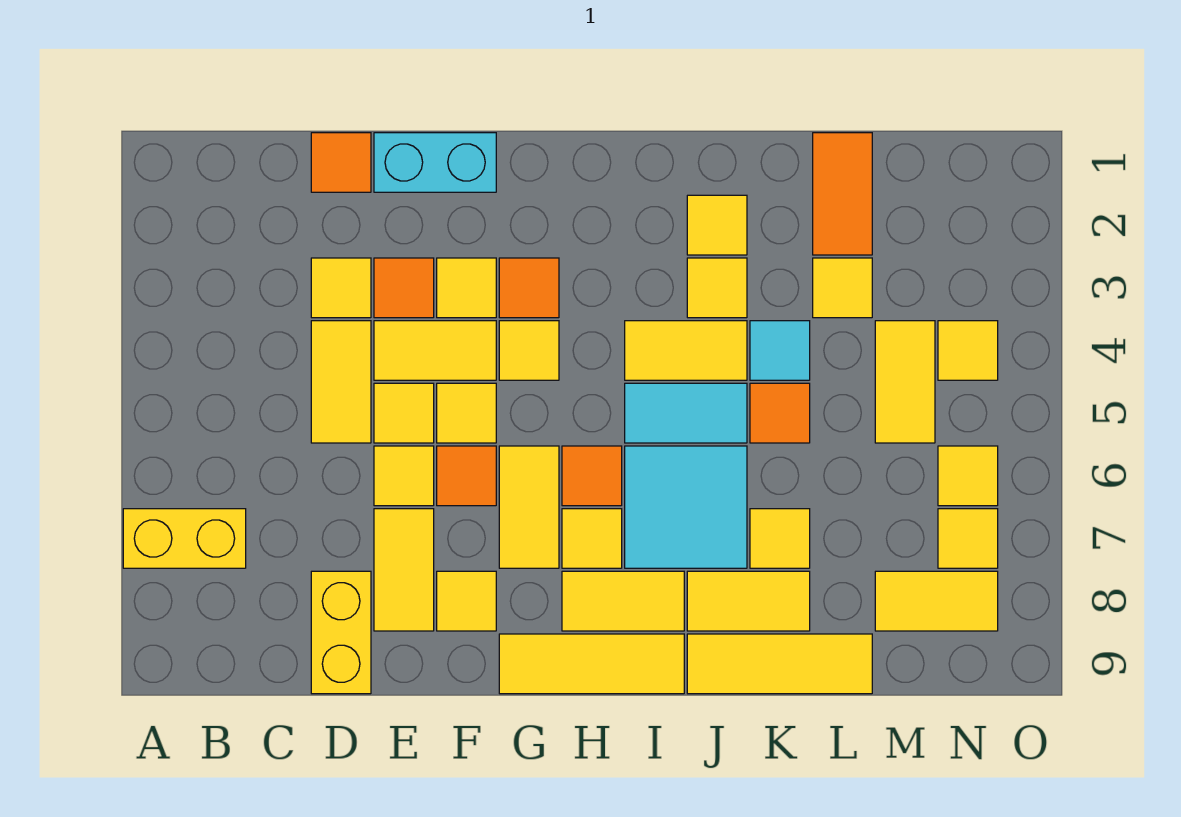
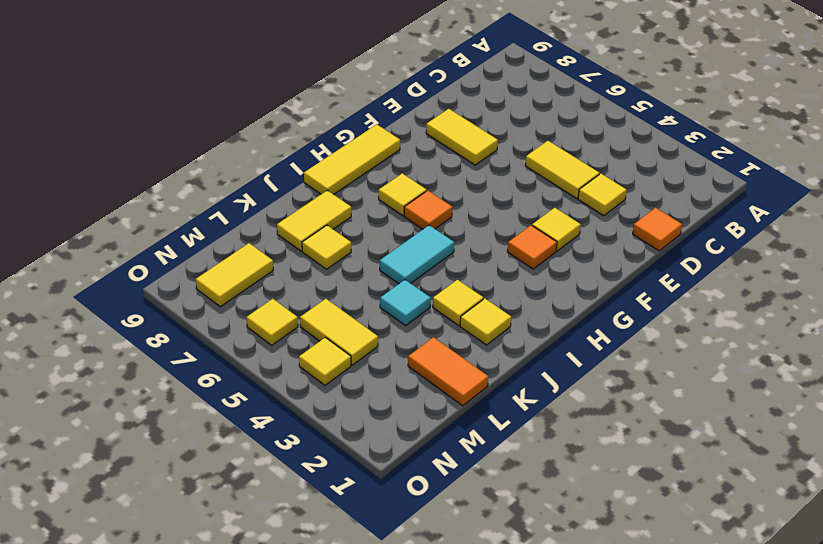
none -> yellow 1x2 brick [123,509,246,568]
none -> yellow 1x2 brick [311,571,371,694]
none -> cyan 1x2 brick [374,133,496,192]
none -> orange 1x1 tile [374,258,434,318]

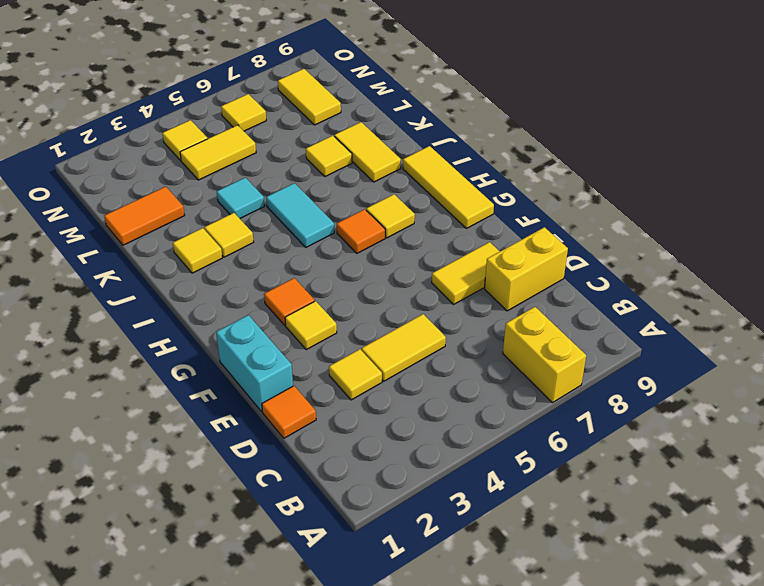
none -> orange 1x1 tile [374,258,434,318]
none -> yellow 1x2 tile [374,321,496,380]
none -> yellow 1x1 tile [374,383,434,443]
none -> yellow 1x1 tile [374,446,434,506]

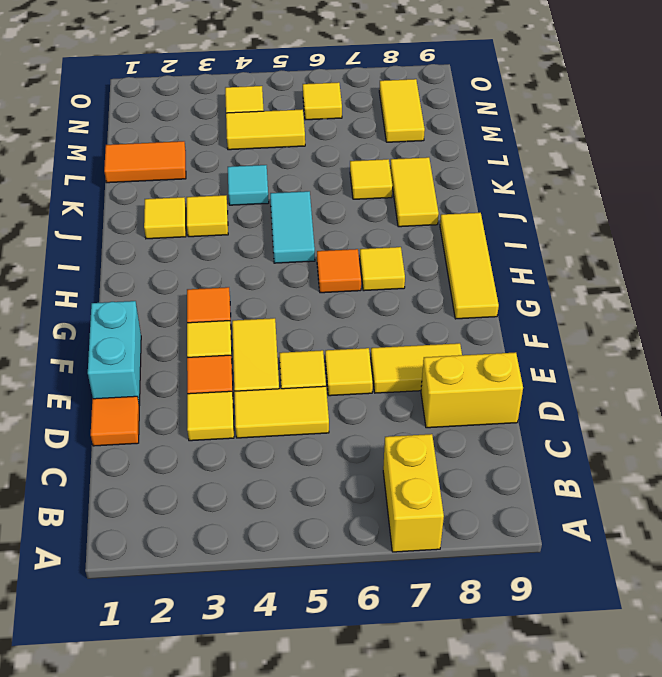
none -> yellow 1x1 tile [437,383,496,443]
none -> orange 1x1 tile [437,446,496,506]
none -> yellow 1x1 tile [437,571,496,631]
none -> yellow 1x1 tile [499,321,559,380]

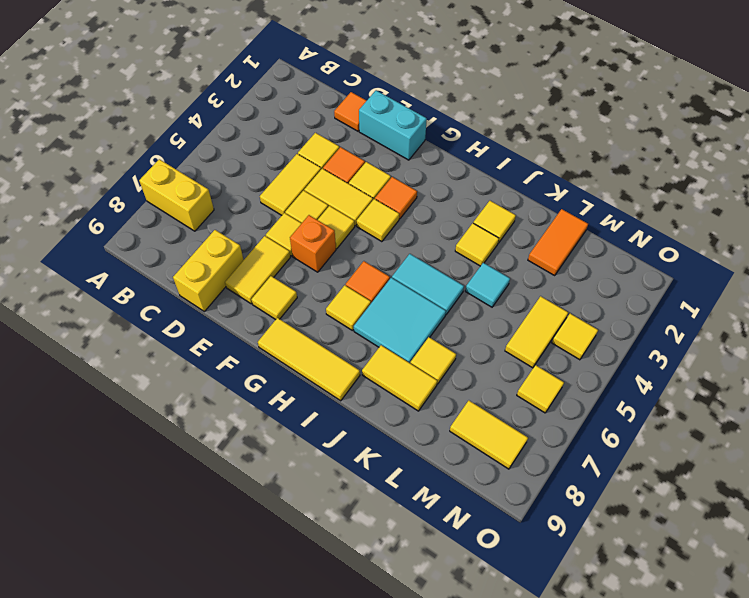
orange 1x1 brick [290,215,336,272] -> orange 1x1 tile [437,446,496,506]
none -> yellow 1x2 tile [499,446,559,568]
none -> yellow 1x2 tile [562,571,684,631]
none -> yellow 1x2 tile [625,321,747,380]
none -> yellow 1x3 tile [687,634,872,694]

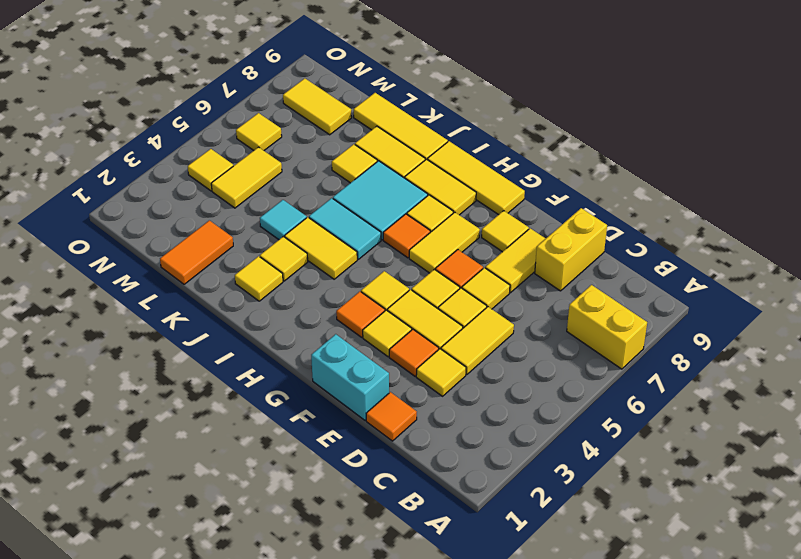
none -> orange 1x1 tile [750,383,810,443]
none -> yellow 1x1 tile [813,258,872,318]
none -> yellow 1x1 tile [938,509,998,568]

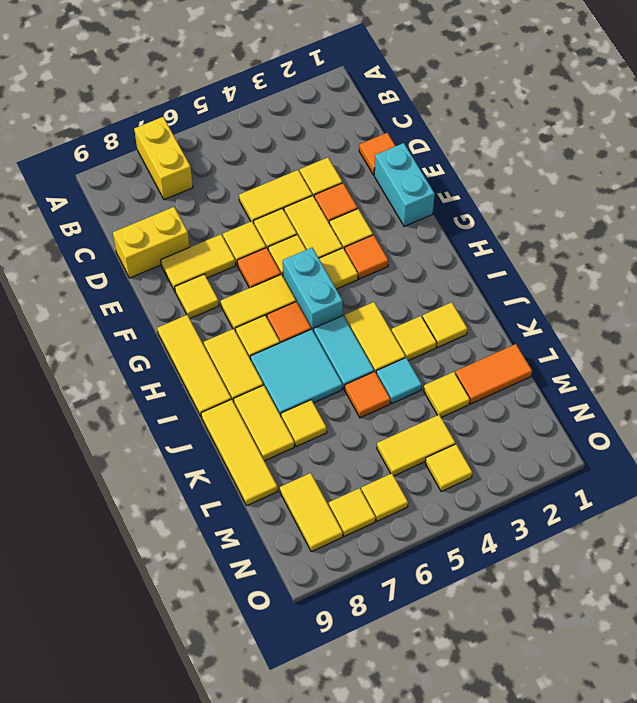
cyan 1x2 brick [283,248,343,331] -> none

